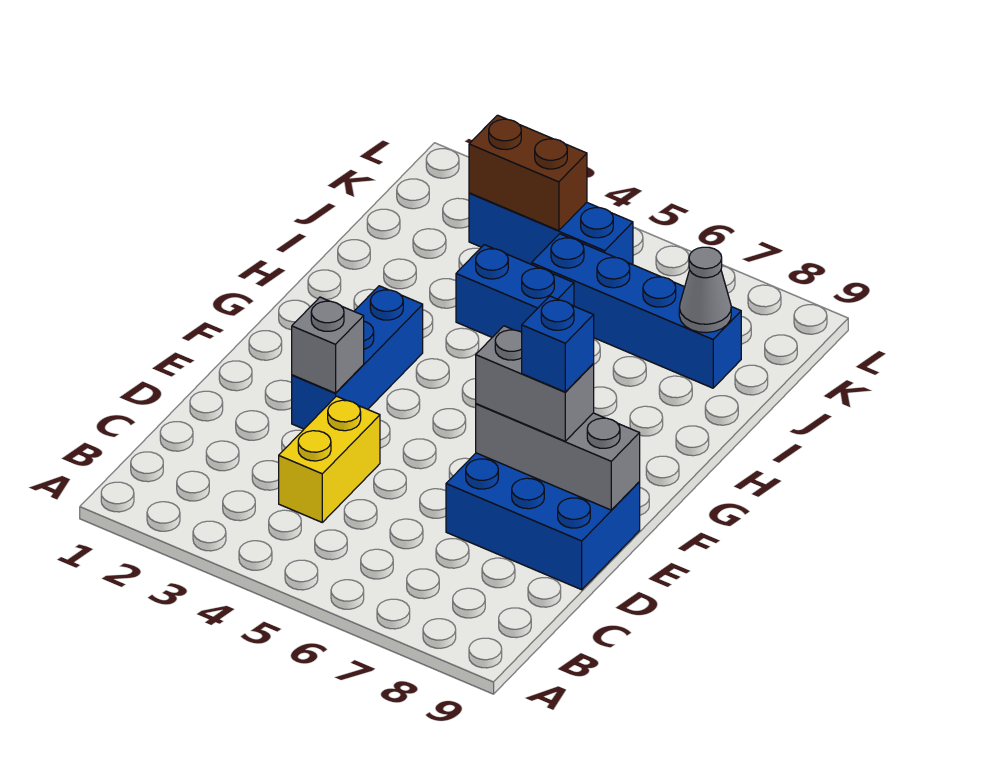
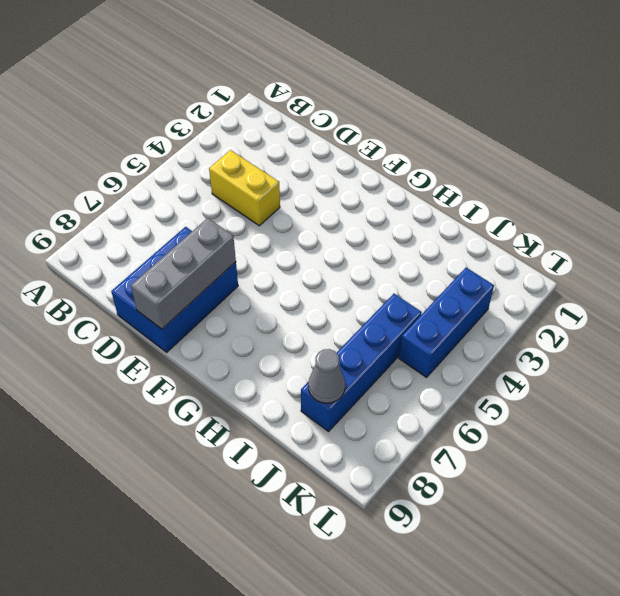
none -> blue 1x3 brick [292,286,423,429]
none -> blue 1x2 brick [456,245,574,337]
none -> grey 1x1 brick [292,297,364,393]

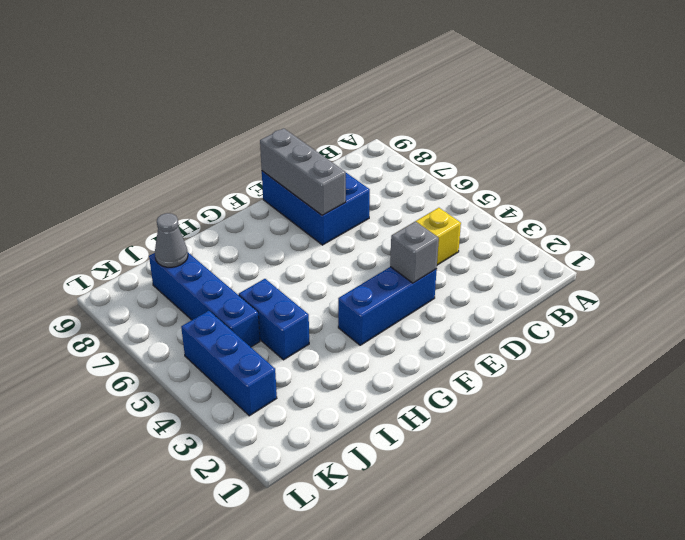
none -> brown 1x2 brick [469,115,587,231]
none -> grey 1x2 brick [476,326,594,441]
none -> blue 1x1 brick [522,296,594,392]

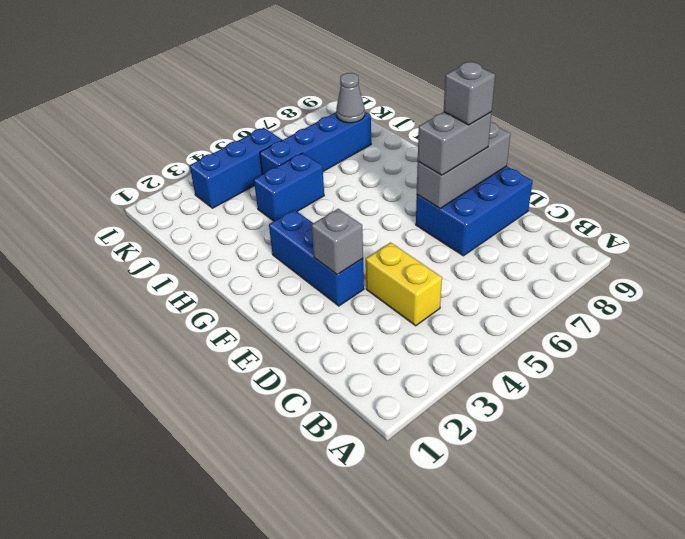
grey 1x1 brick [444,62,495,125] -> blue 1x1 brick [522,296,594,392]
none -> brown 1x2 brick [469,115,587,231]

